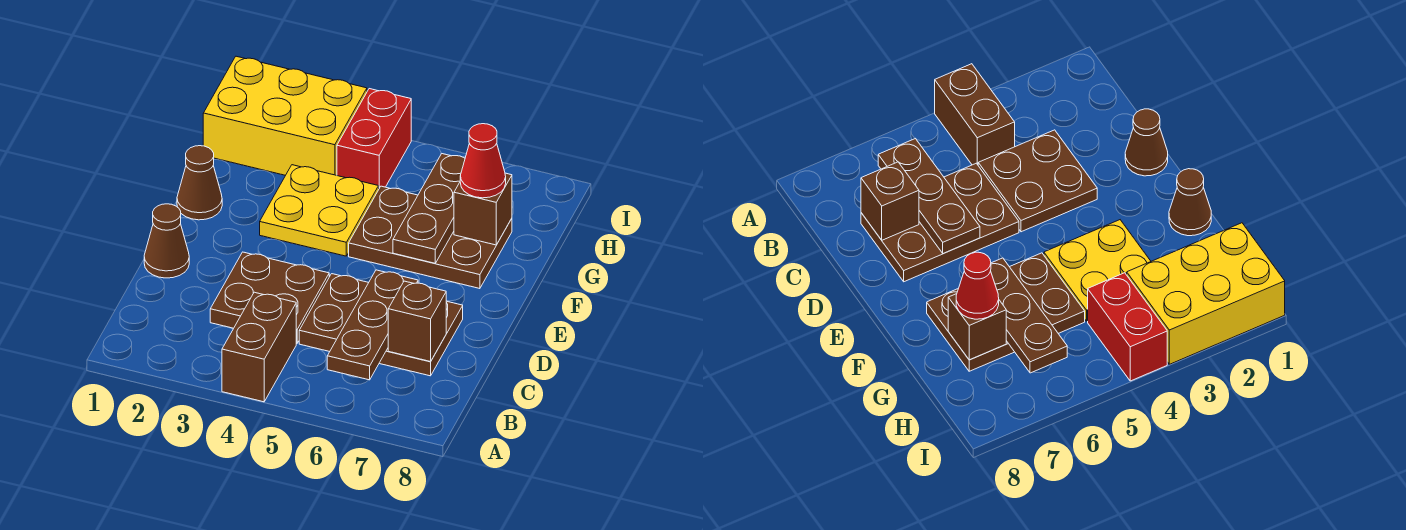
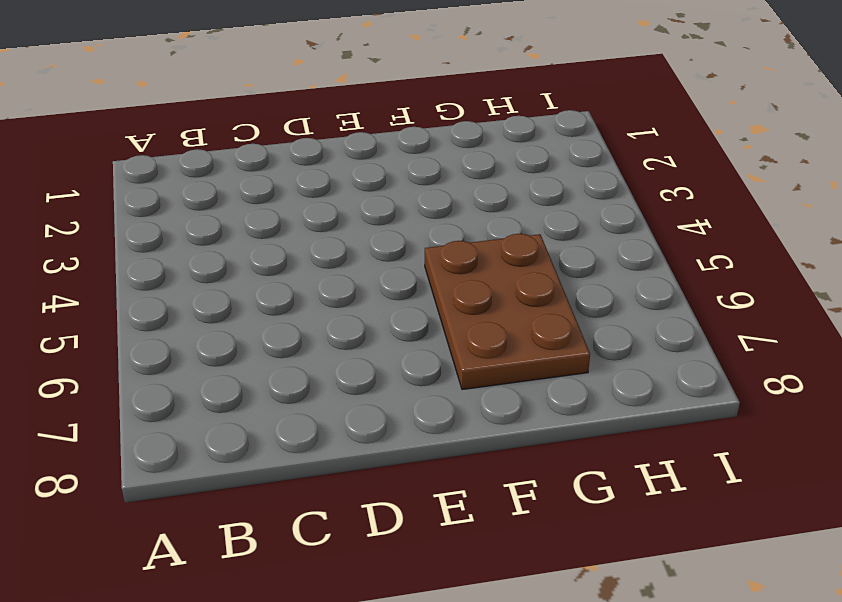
none -> brown 1x2 brick [222,292,296,402]
none -> brown 2x2 plate [210,252,329,344]
none -> brown 2x3 plate [299,274,463,376]

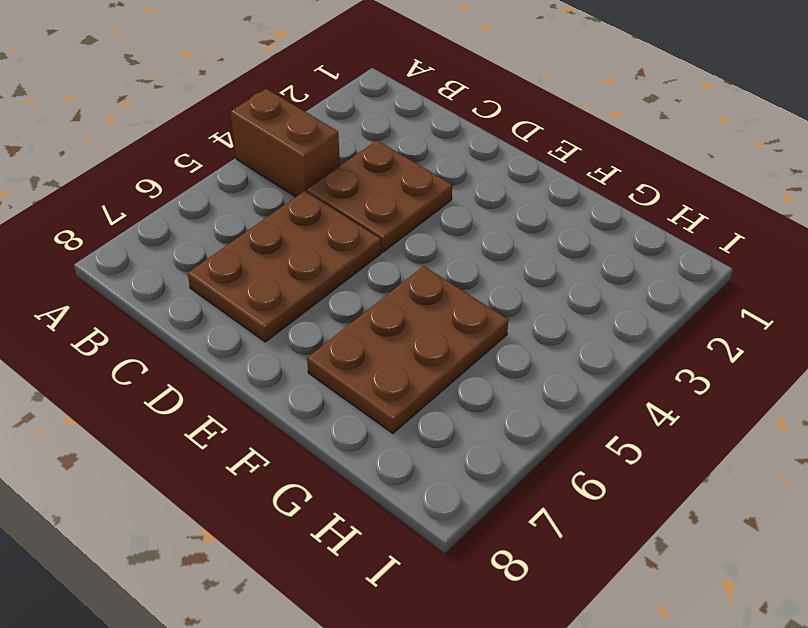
none -> brown 1x1 cone [144,204,189,278]
none -> brown 1x1 cone [177,146,222,220]
none -> yellow 2x2 plate [260,165,379,256]

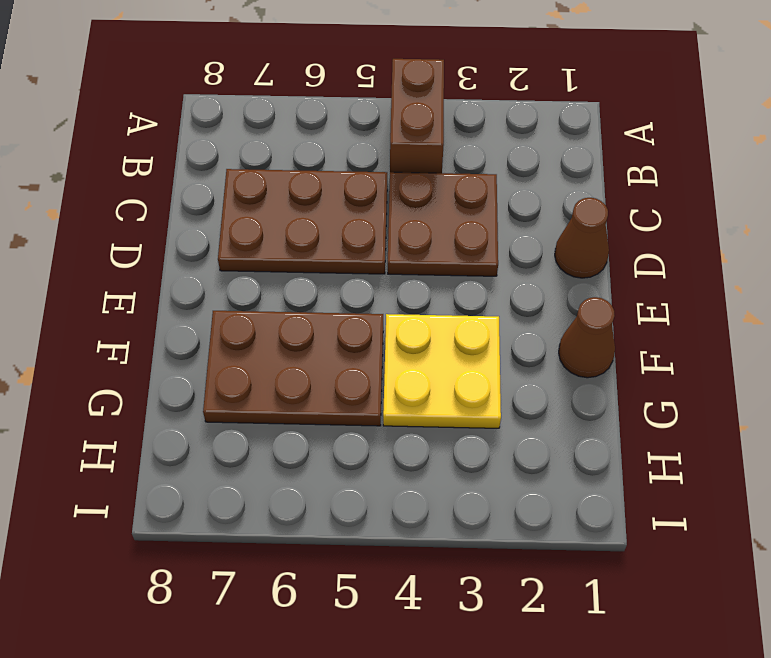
none -> yellow 2x3 brick [203,56,367,175]
none -> red 1x2 brick [337,89,411,188]
none -> brown 1x3 plate [327,270,418,380]

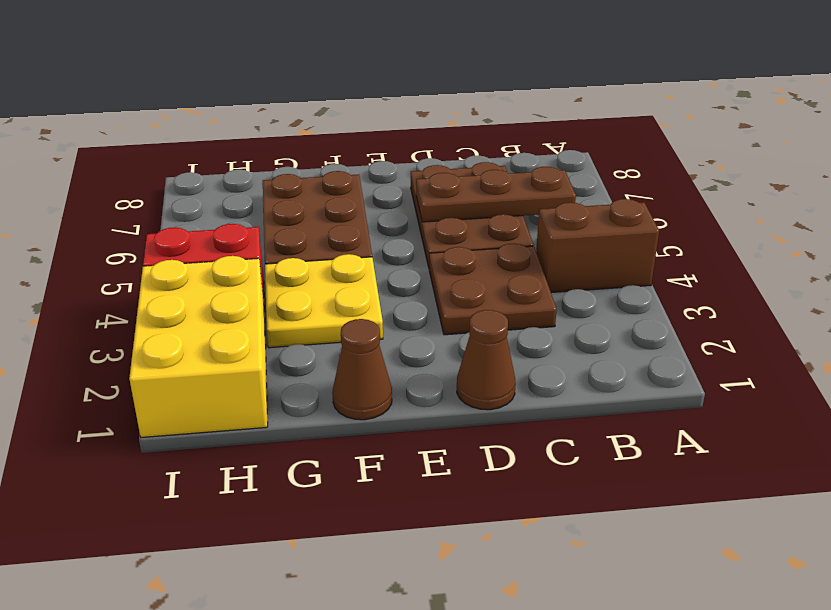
none -> brown 1x1 brick [388,281,446,362]
none -> brown 1x3 plate [393,154,465,263]
none -> brown 1x1 brick [454,173,512,245]

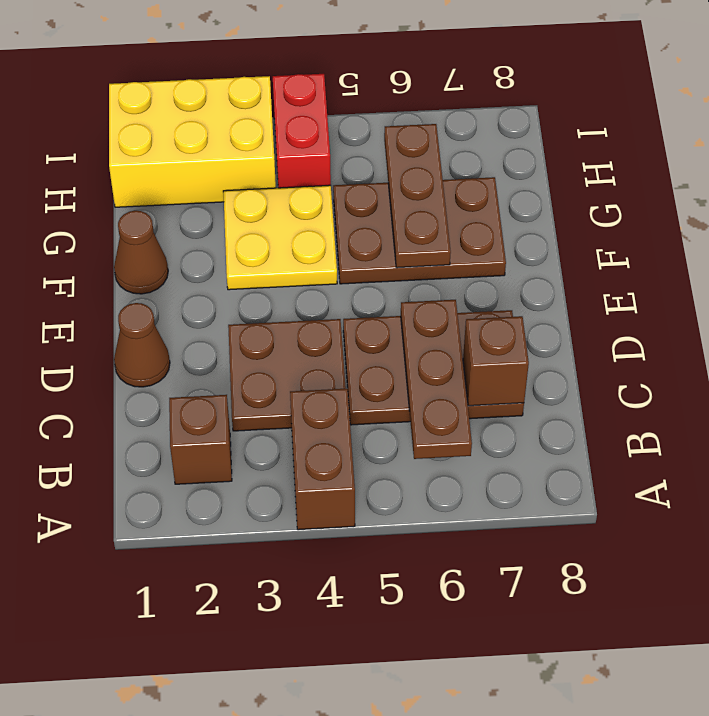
brown 1x1 brick [169,395,232,484] -> brown 1x1 brick moved to [454,173,512,245]
none -> red 1x1 cone [460,124,506,198]

